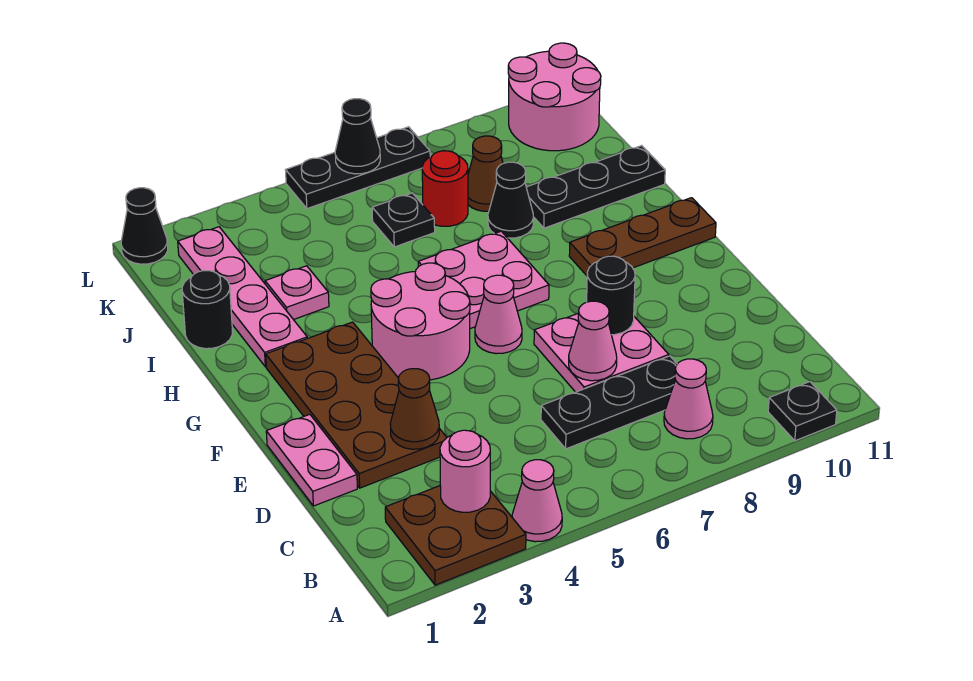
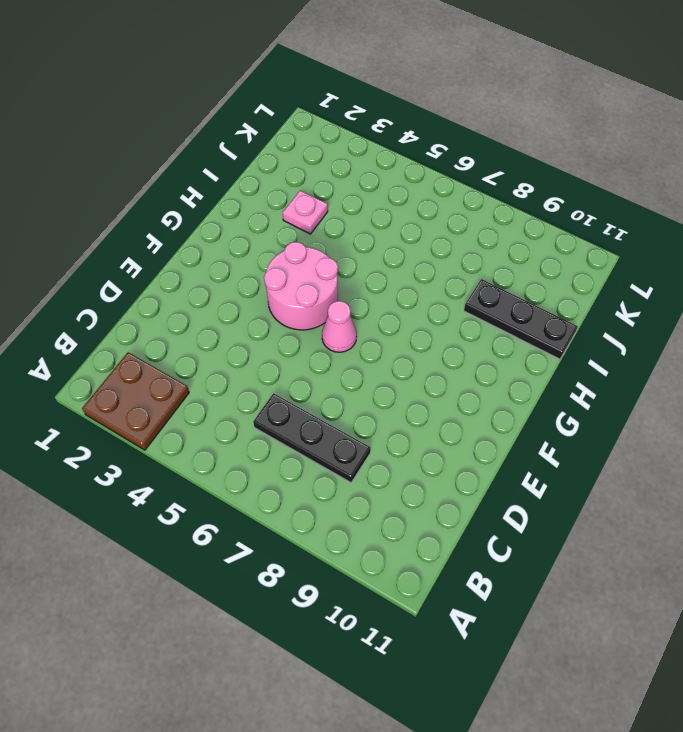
none -> pink 1x1 cone [512,460,562,542]
none -> black 1x1 plate [768,382,837,441]
none -> pink 1x1 cone [664,359,713,439]

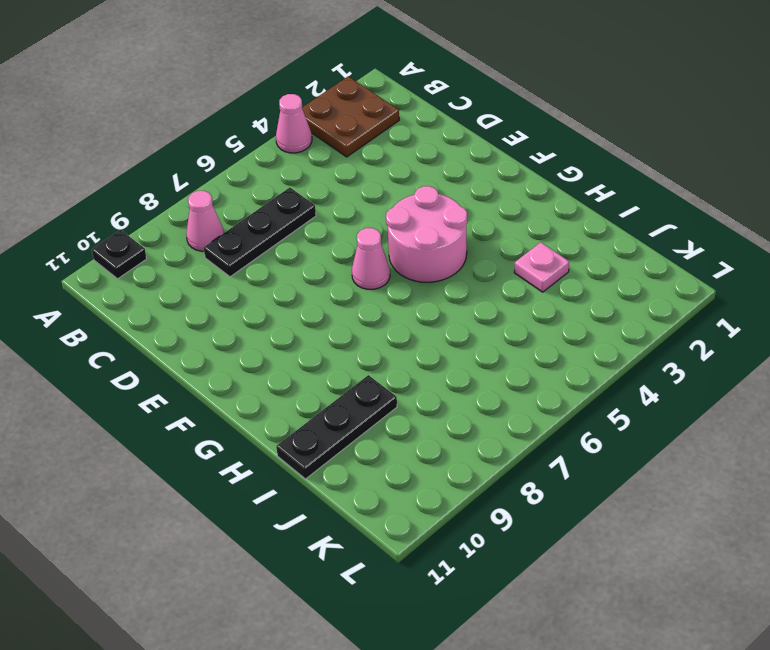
none -> pink 1x2 plate [266,414,357,506]
none -> brown 2x4 plate [266,322,447,488]
none -> pink 2x2 plate [534,314,669,392]

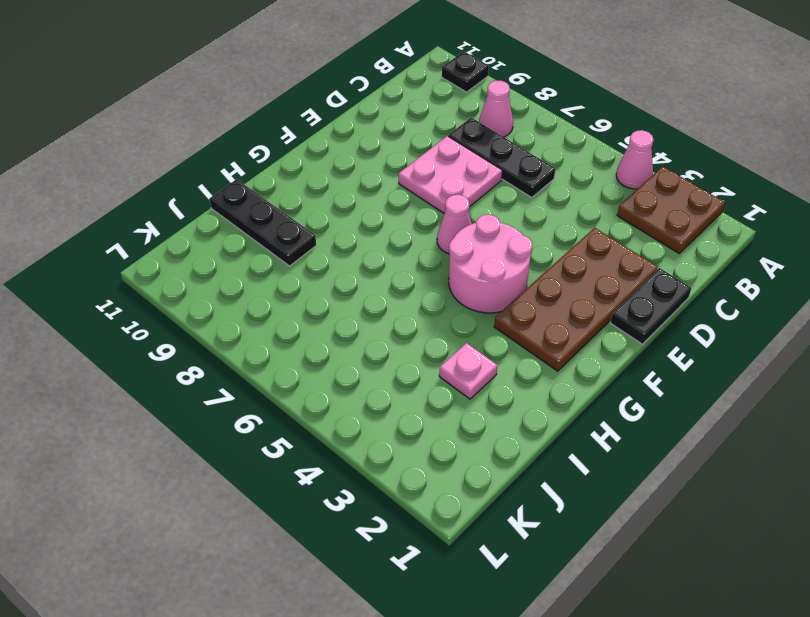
black 1x2 plate [610,268,691,344] -> pink 1x2 plate [266,414,357,506]
none -> pink 2x2 plate [418,231,549,329]
none -> brown 1x3 plate [569,198,716,276]
none -> pink 1x4 plate [178,227,307,367]

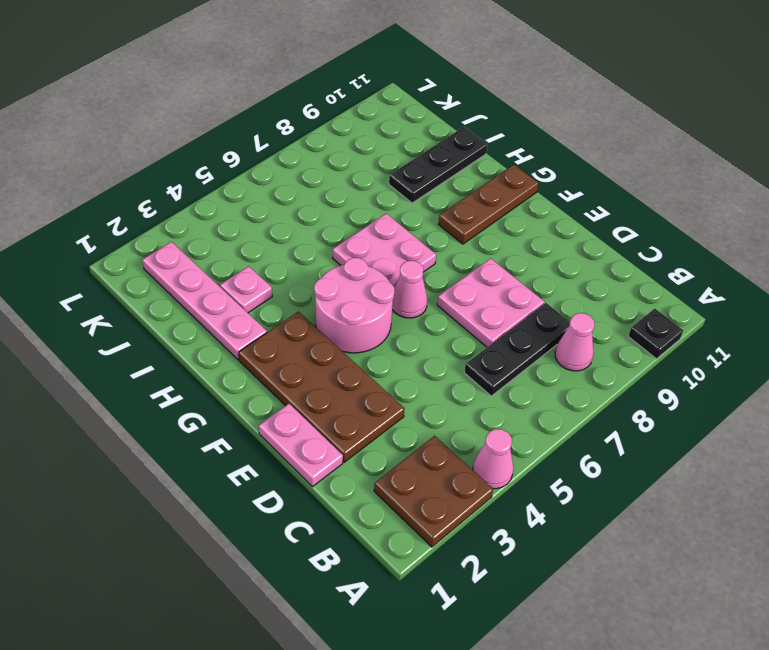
none -> black 1x1 round brick [182,271,232,349]
none -> black 1x1 cone [488,162,533,238]
none -> black 1x1 plate [372,193,435,247]

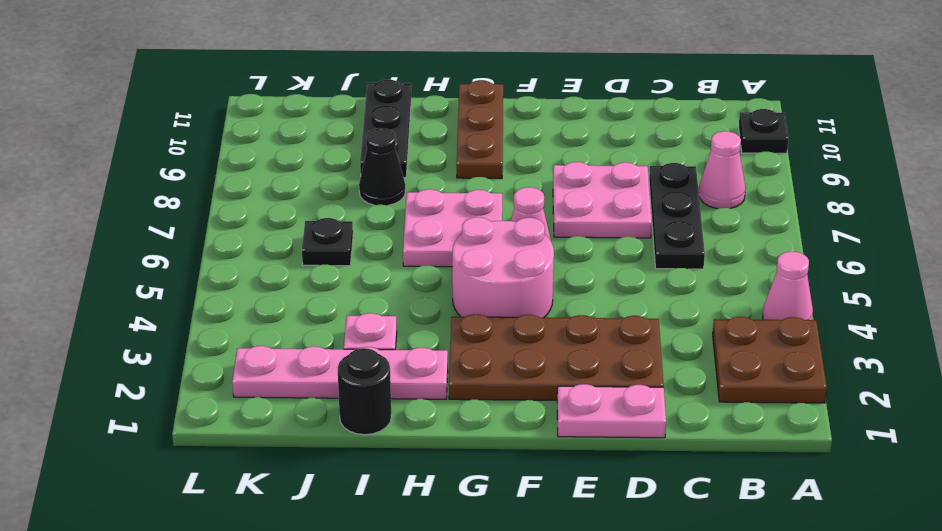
none -> red 1x1 round brick [422,151,468,226]
none -> brown 1x1 cone [468,136,503,211]
none -> pink 2x2 round brick [508,43,601,151]

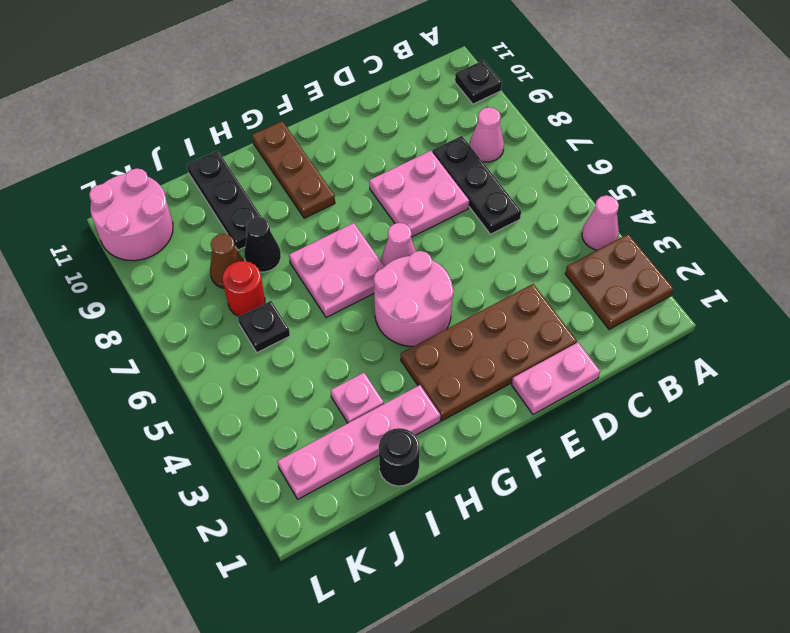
none -> black 1x1 cone [121,188,168,264]
none -> black 1x3 plate [286,127,430,209]
none -> pink 1x1 round brick [440,430,490,512]

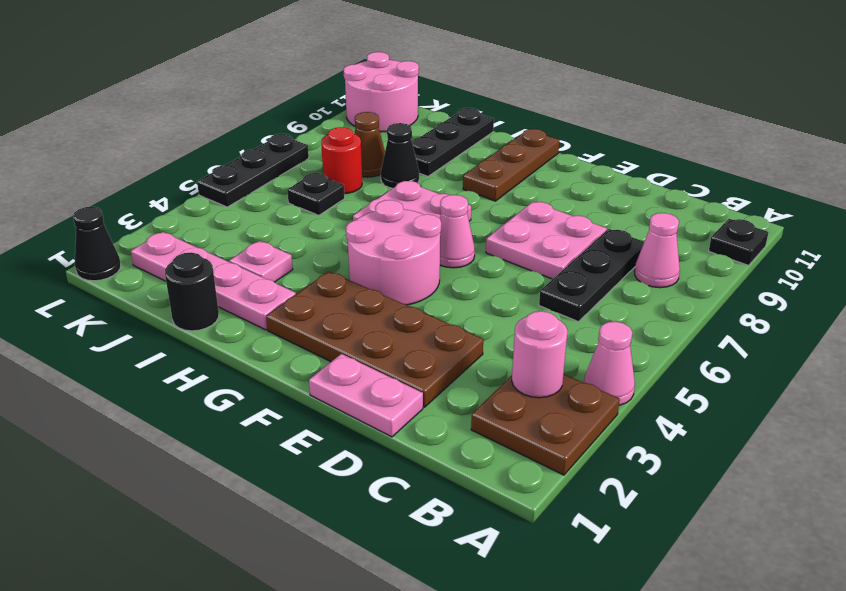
none -> brown 1x1 cone [390,369,439,449]
none -> pink 1x1 cone [569,301,617,381]
none -> black 1x1 round brick [587,256,635,335]

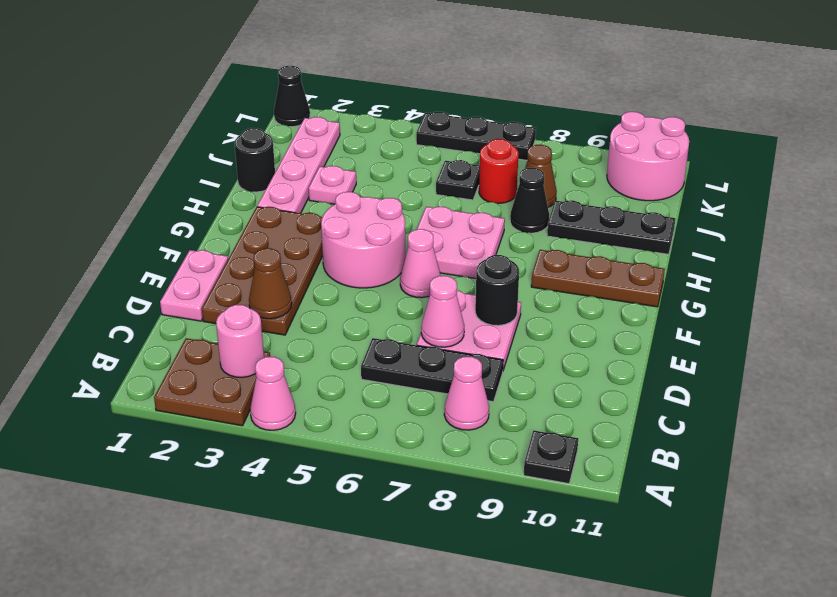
none -> black 1x1 cone [335,99,380,174]

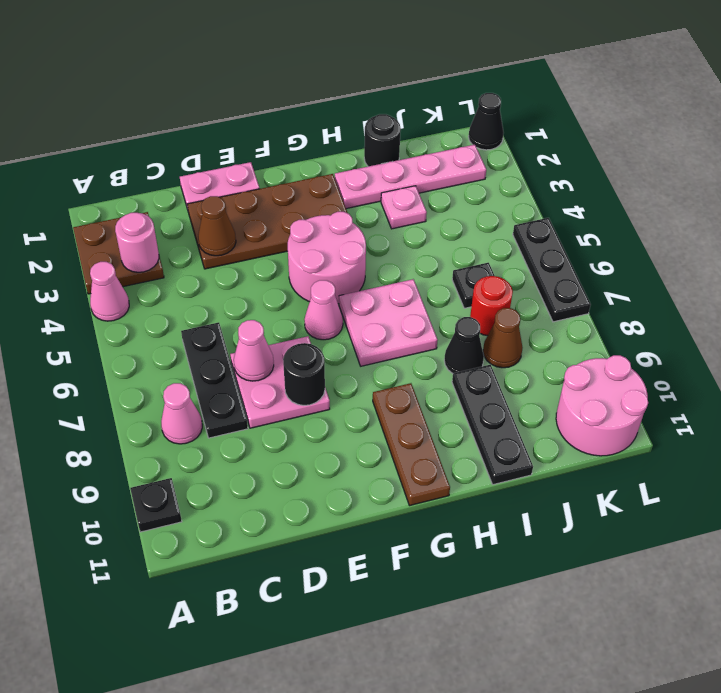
none -> black 1x1 cone [335,99,380,174]

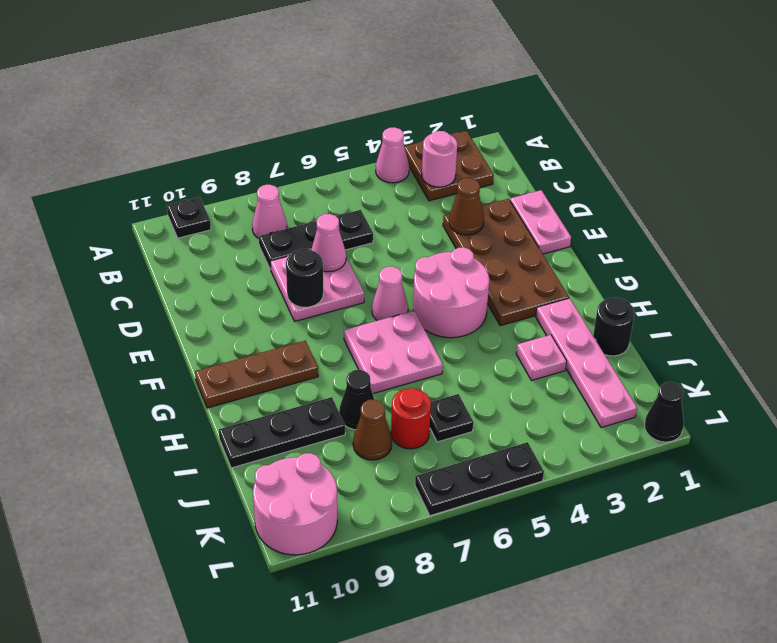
none -> black 1x1 cone [335,99,380,174]

